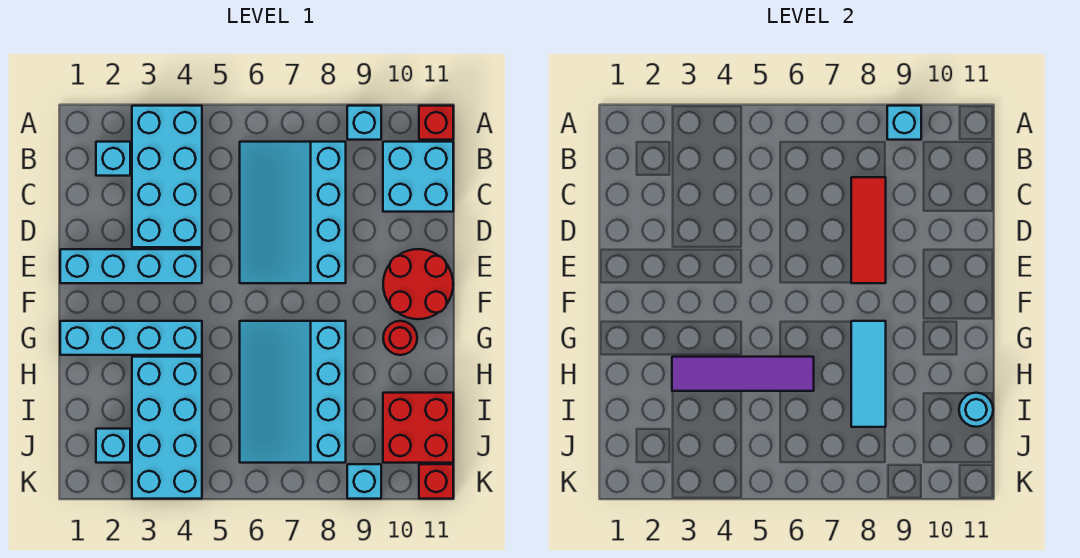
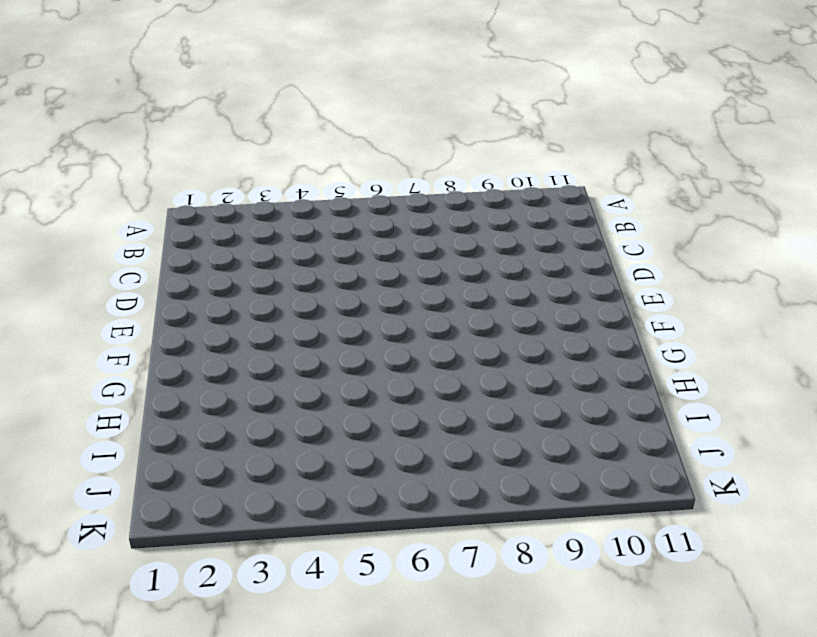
none -> cyan 2x4 brick [132,106,202,247]
none -> cyan 1x1 brick [347,106,381,140]
none -> red 1x1 brick [419,106,453,140]

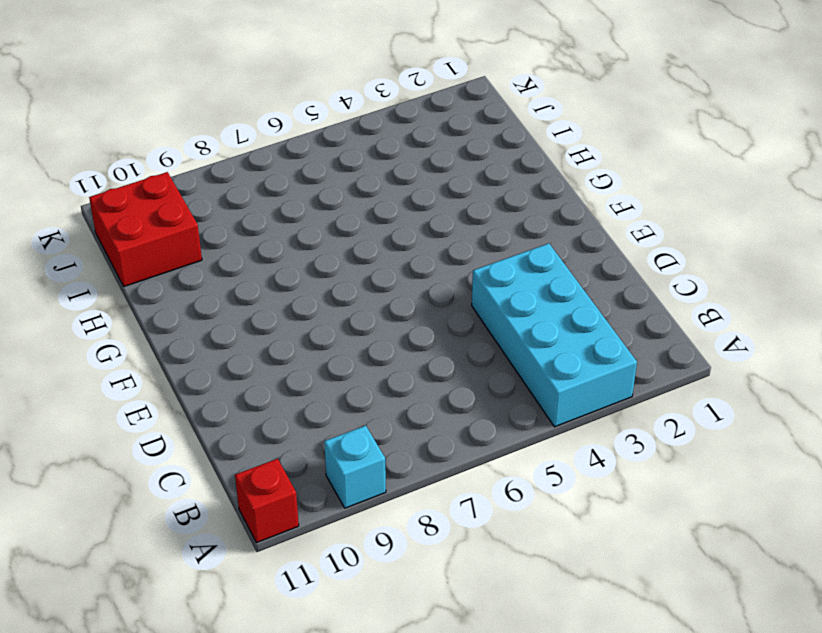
none -> cyan 1x1 brick [96,142,130,176]
none -> cyan 3x4 slope [240,142,346,283]
none -> cyan 2x2 brick [383,142,453,212]

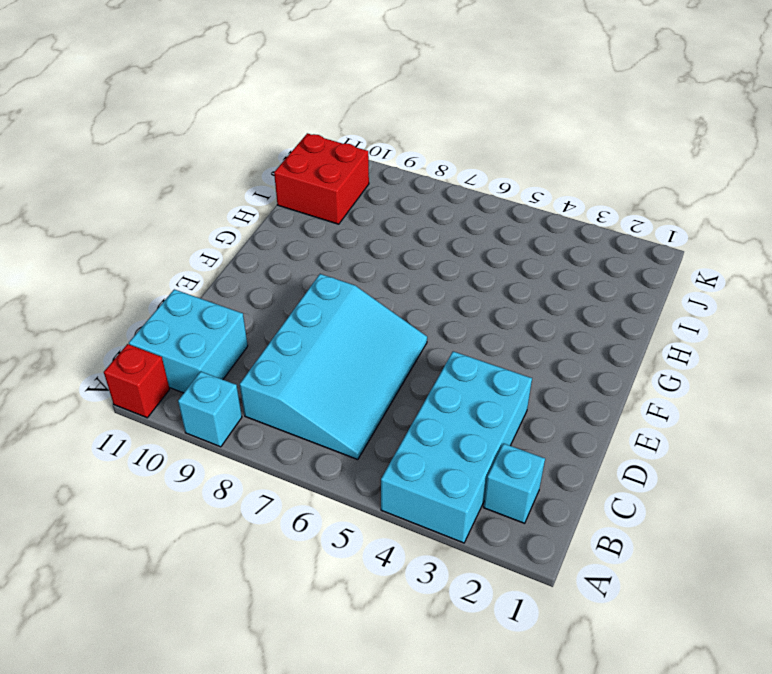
none -> cyan 1x4 brick [60,249,202,283]
none -> red 2x2 round brick [383,249,453,319]
none -> cyan 1x4 brick [60,321,202,355]

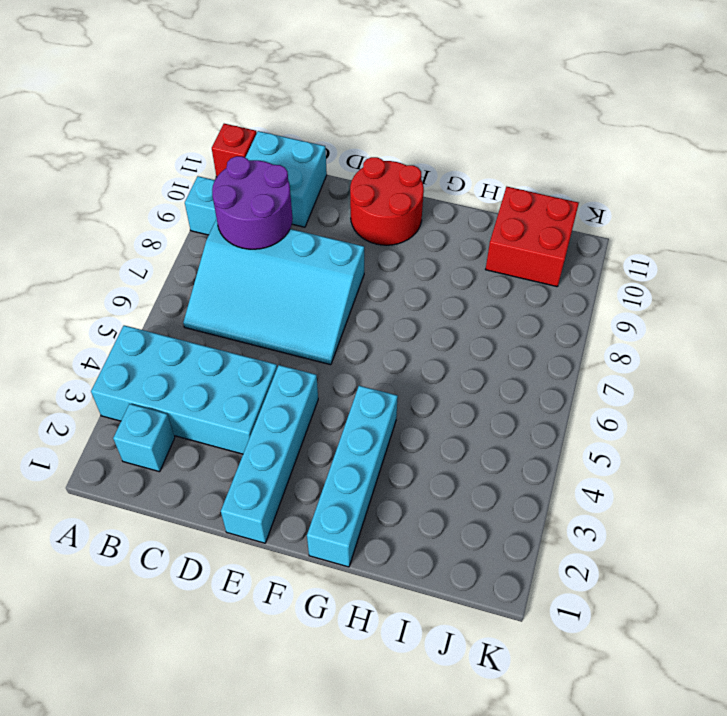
purple 2x2 round brick [212,156,293,249] -> red 1x3 tile [851,177,886,283]
none -> cyan 3x4 slope [240,321,346,463]
none -> red 1x1 round brick [383,321,417,355]
none -> cyan 2x4 brick [132,357,202,499]

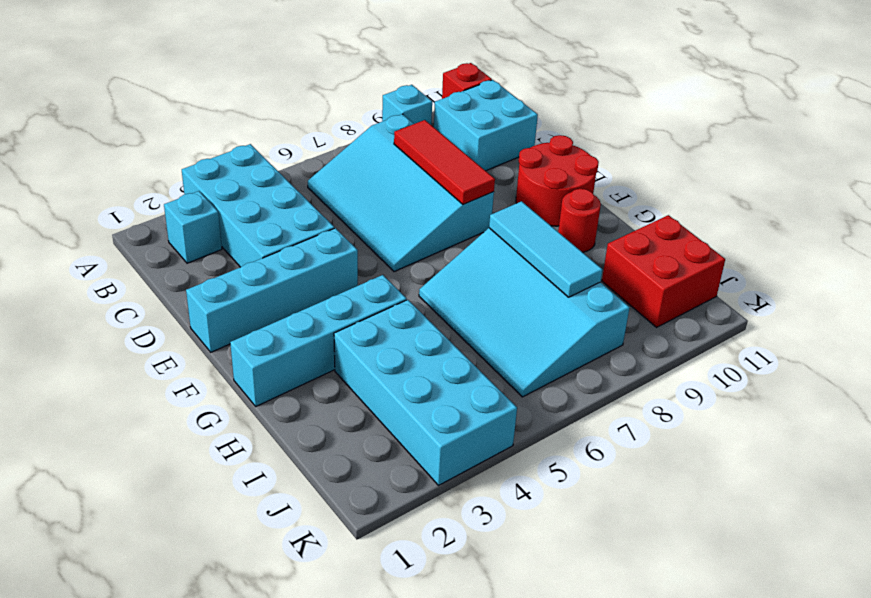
none -> cyan 1x1 brick [96,429,130,463]
none -> cyan 1x1 brick [347,464,381,499]
none -> red 1x1 brick [419,464,453,499]

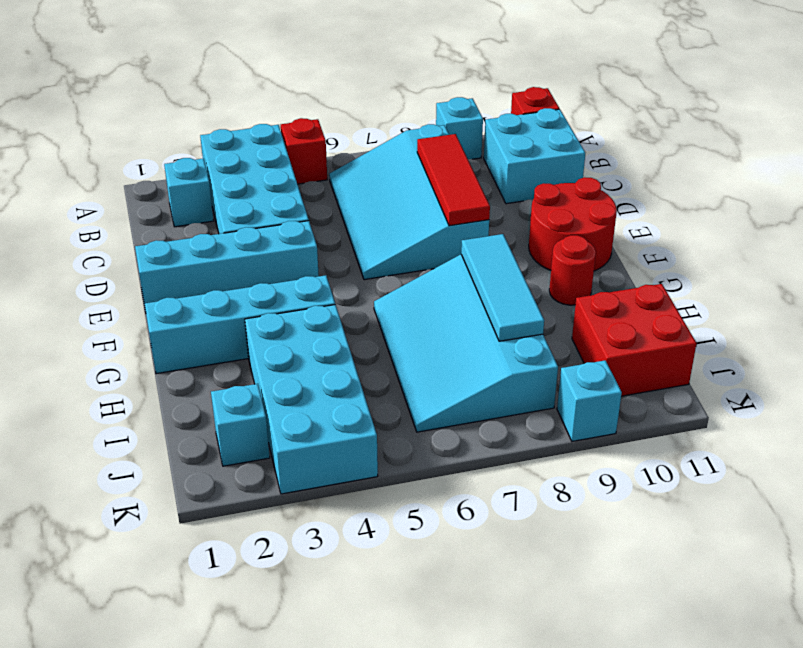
red 1x1 brick [281,118,327,184] -> red 1x1 brick moved to [419,464,453,499]
none -> cyan 1x1 brick [887,106,921,140]
none -> purple 1x4 tile [672,357,814,391]
none -> cyan 1x1 round brick [959,393,993,427]

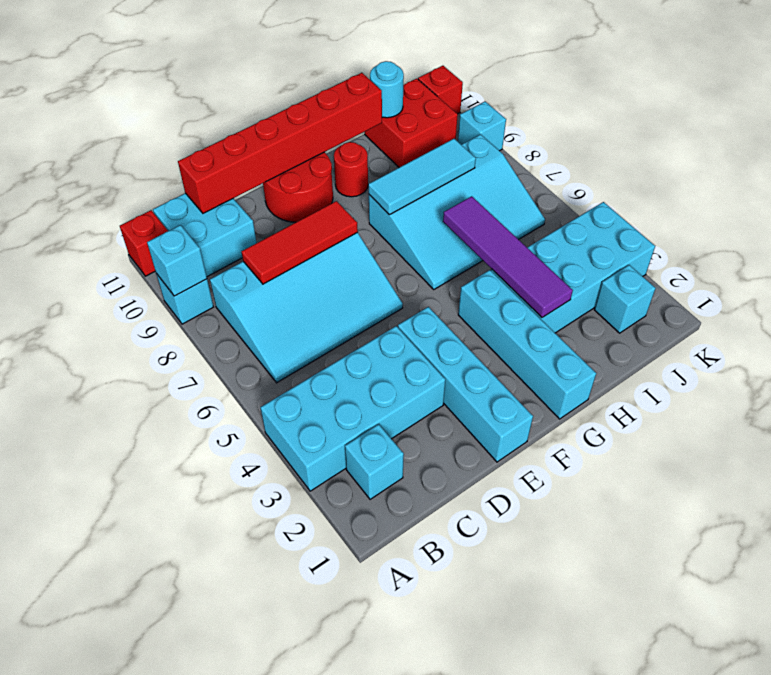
red 1x6 brick [178,73,382,213] -> none

